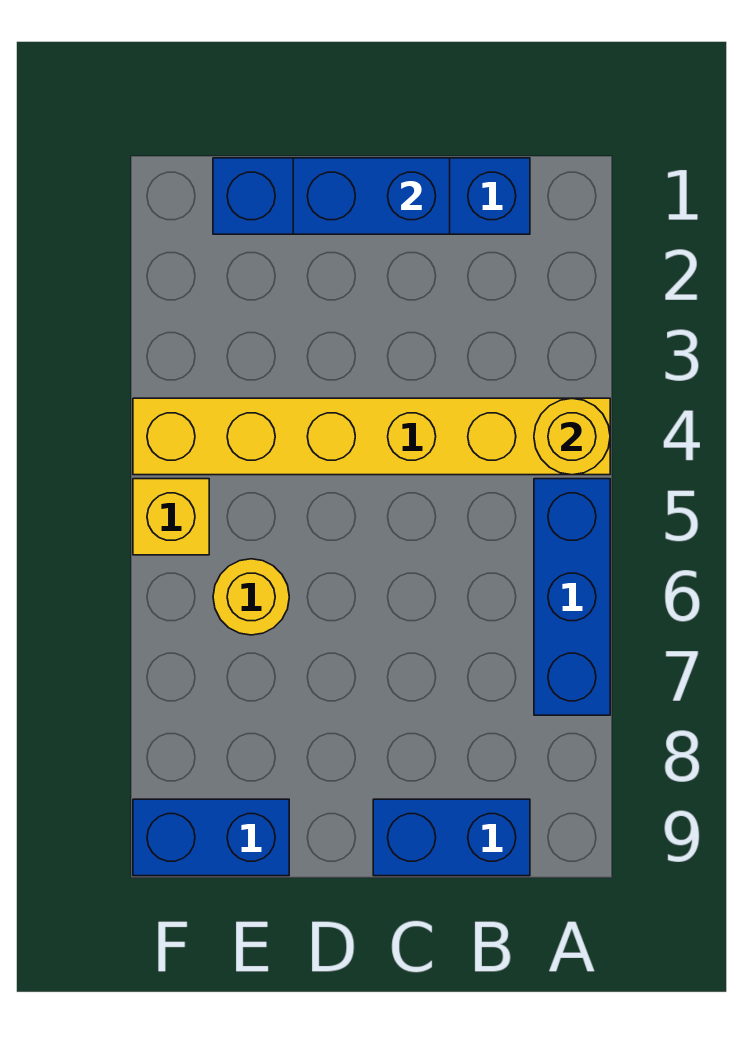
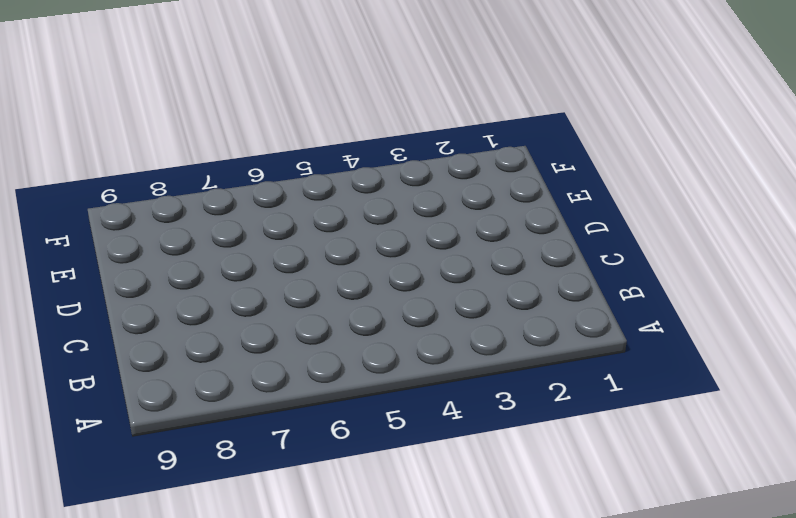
none -> yellow 1x6 brick [133,398,610,475]
none -> blue 1x3 brick [534,479,610,715]

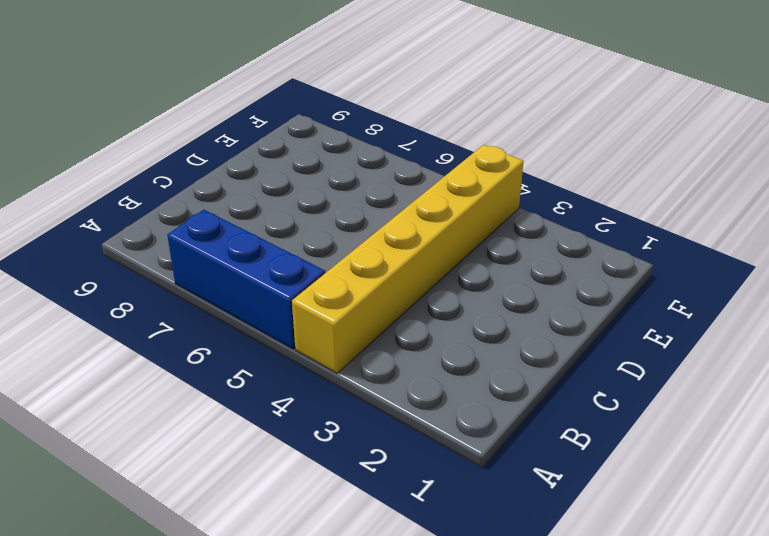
none -> blue 1x4 brick [213,158,530,234]
none -> blue 1x2 brick [373,799,530,876]

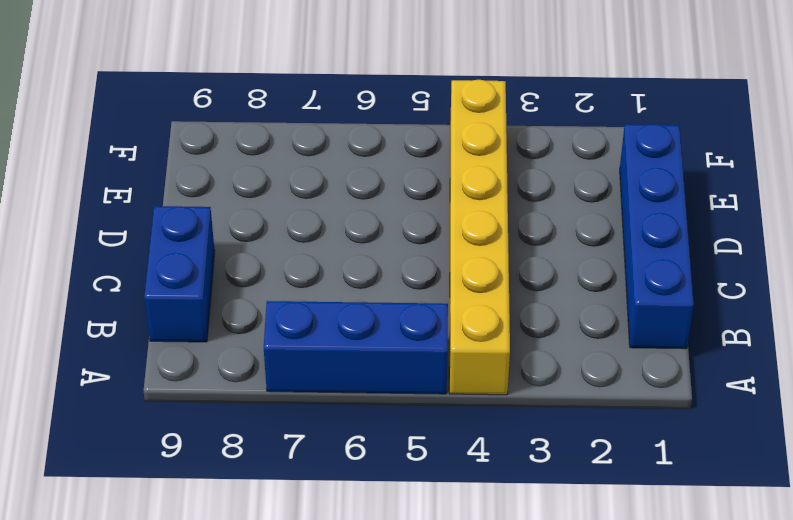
none -> yellow 1x1 round brick [213,559,289,635]
none -> blue 1x2 brick [133,799,289,876]

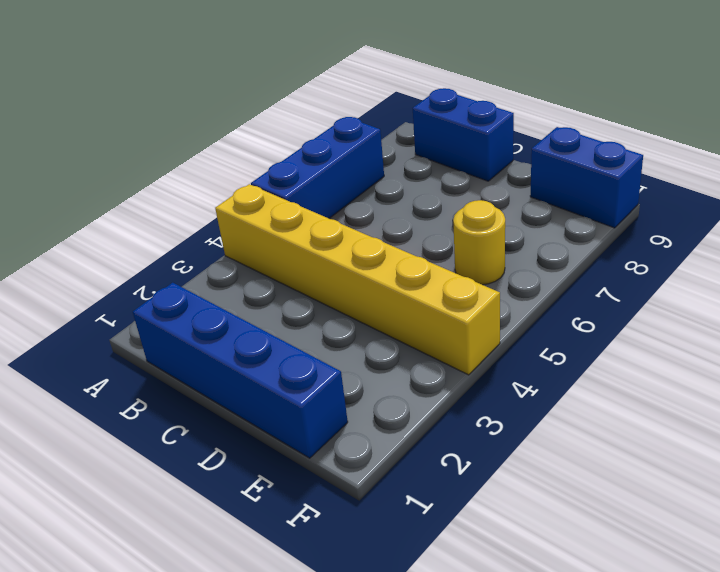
none -> yellow 1x1 brick [133,479,209,555]
none -> yellow 1x1 round brick [534,398,610,475]

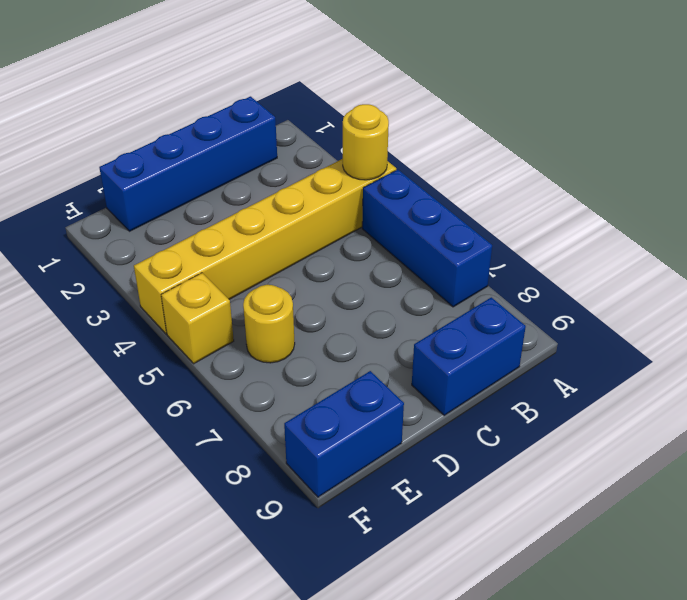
none -> blue 1x2 brick [293,158,450,234]

